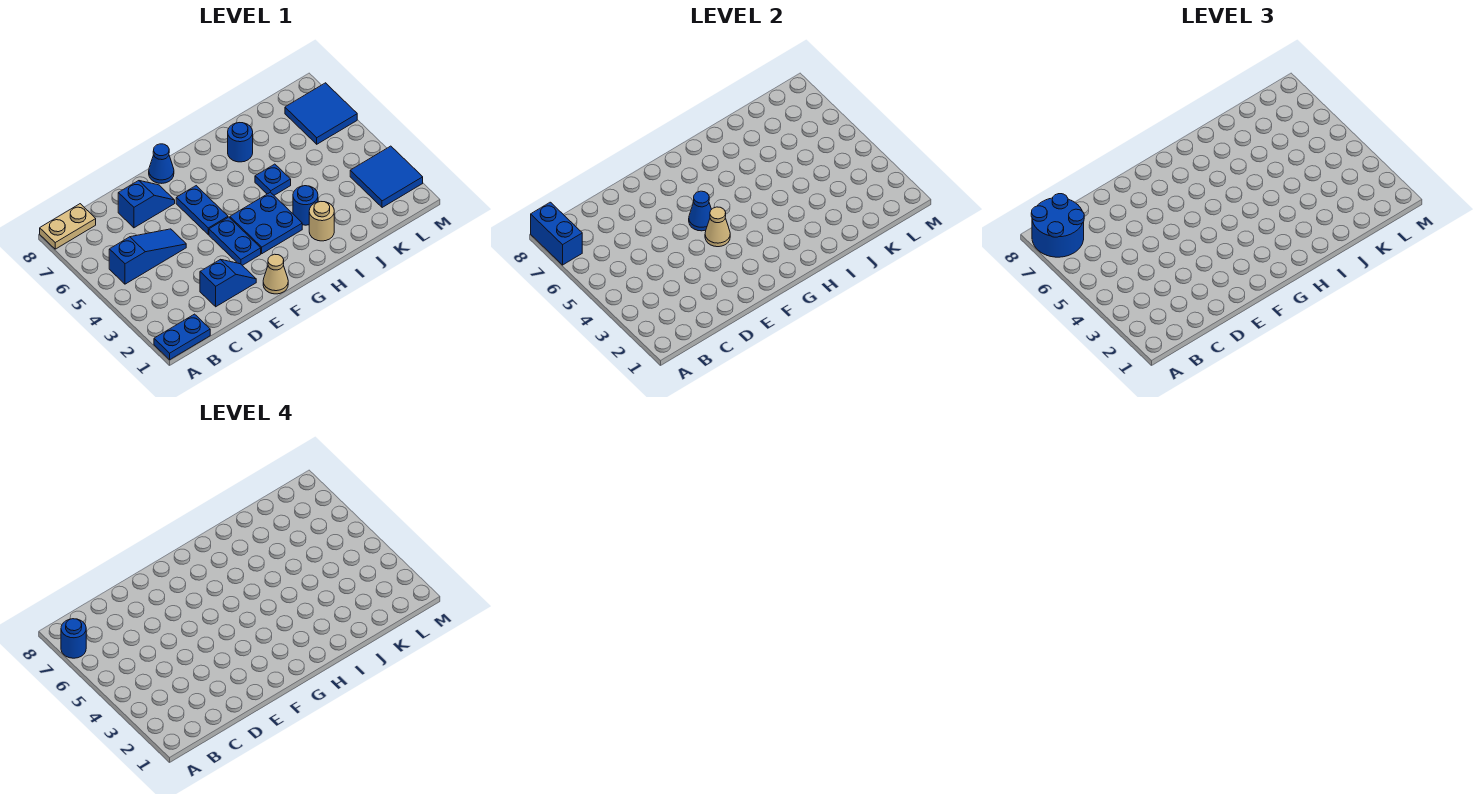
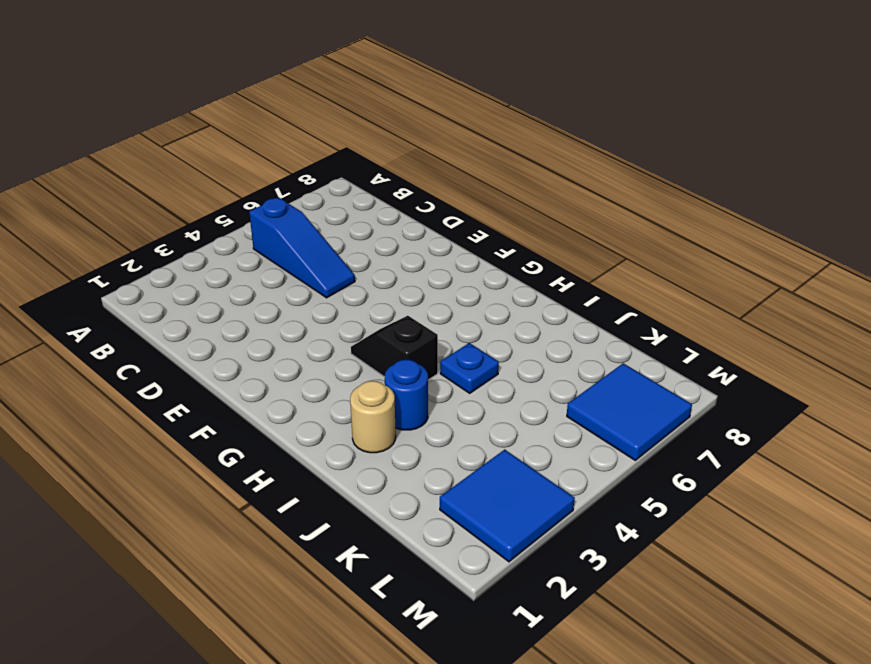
black 1x2 slope [351,316,438,380] -> blue 2x2 plate [230,192,302,254]
none -> blue 1x2 plate [154,314,210,360]
none -> tan 1x2 plate [40,204,96,249]
none -> blue 1x2 slope [200,259,256,307]

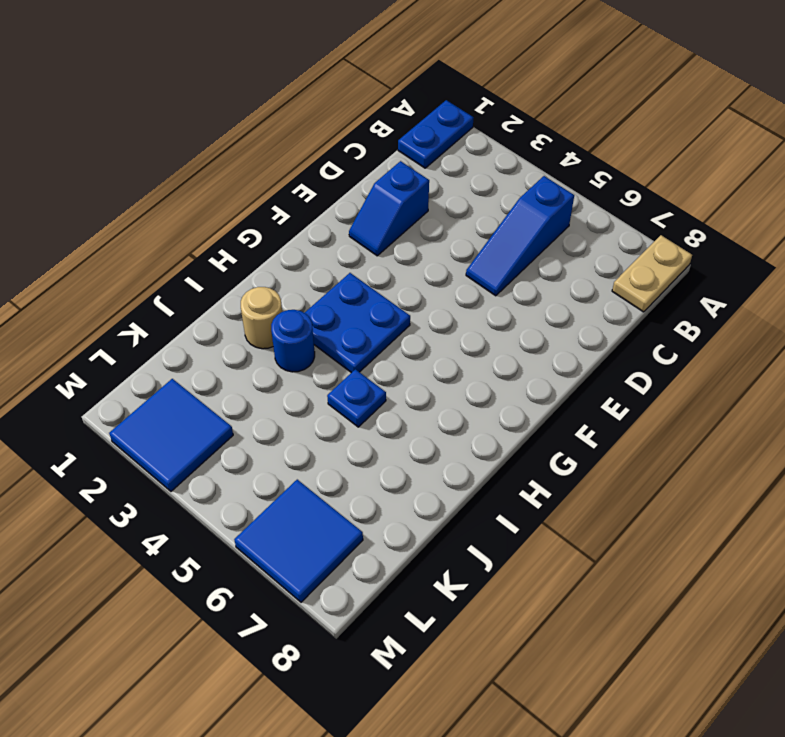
none -> blue 1x2 slope [118,181,175,228]
none -> tan 1x1 cone [263,254,288,294]
none -> blue 1x2 plate [209,217,261,265]

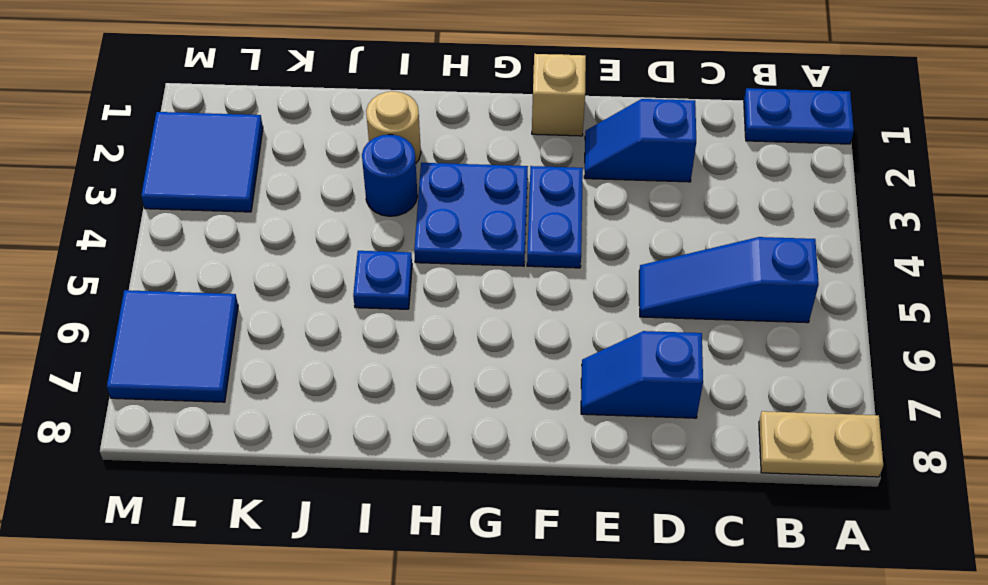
tan 1x1 brick [532,54,586,136] -> tan 1x1 cone [263,254,288,294]
none -> blue 1x2 plate [176,186,228,234]
none -> blue 1x1 cone [149,144,174,183]
none -> blue 1x1 round brick [228,123,253,162]

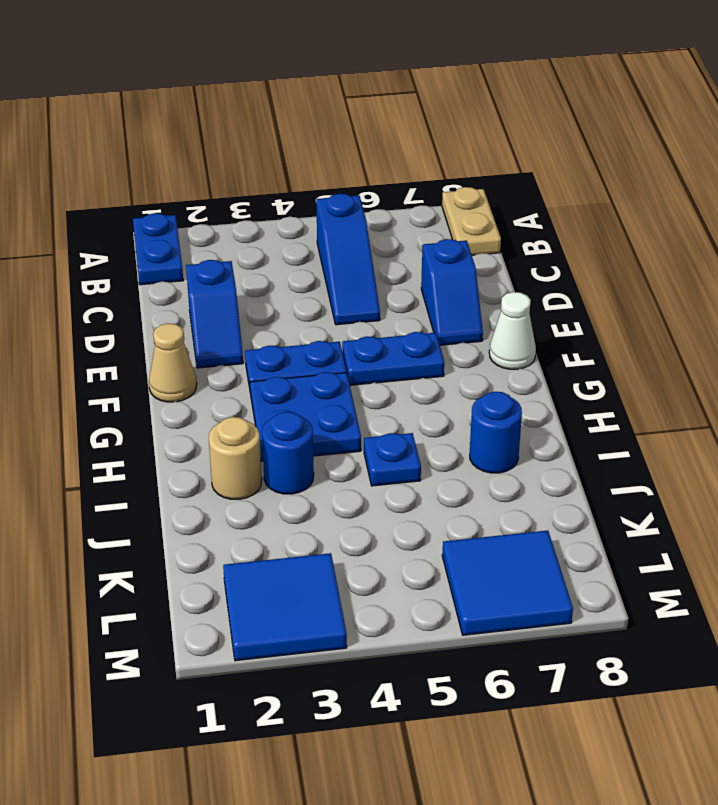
white 1x1 cone [489,292,536,369] -> blue 1x1 cone [149,144,174,183]
none -> blue 1x2 brick [531,202,582,265]
none -> tan 1x1 cone [705,207,730,247]
none -> blue 1x1 cone [689,191,712,231]

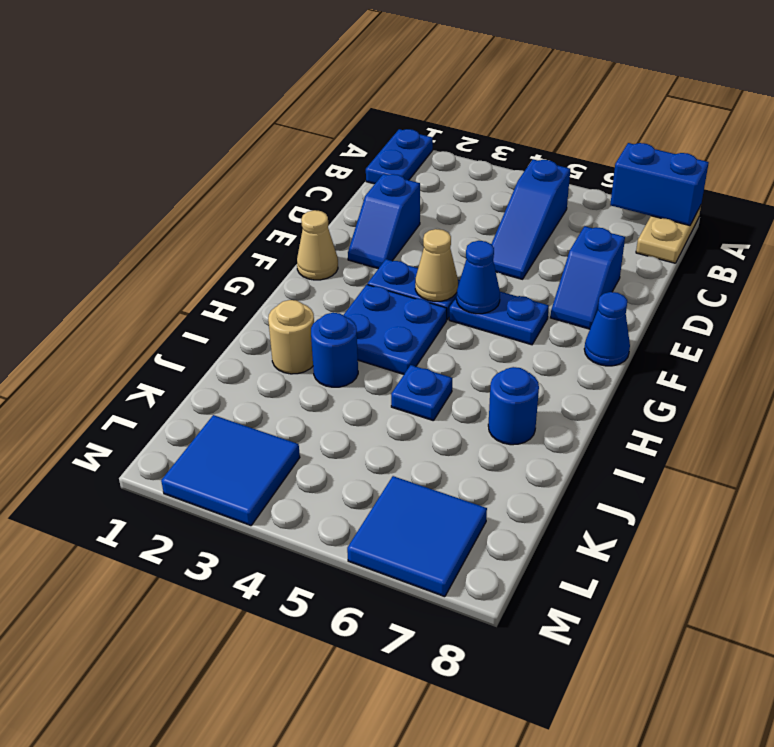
none -> blue 2x2 round brick [1031,194,1084,257]
none -> blue 1x1 round brick [61,619,86,658]

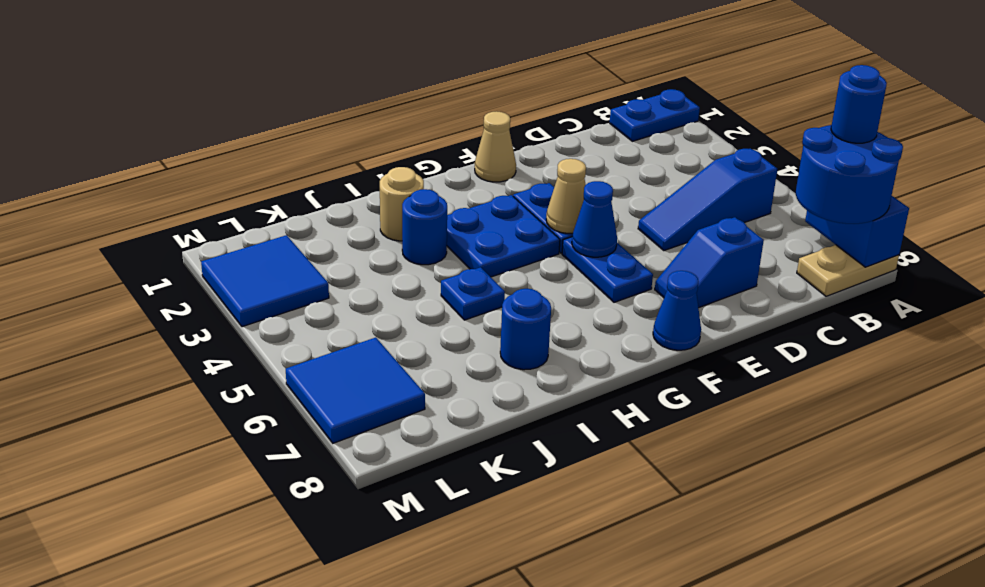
none -> blue 1x2 slope [200,259,256,307]

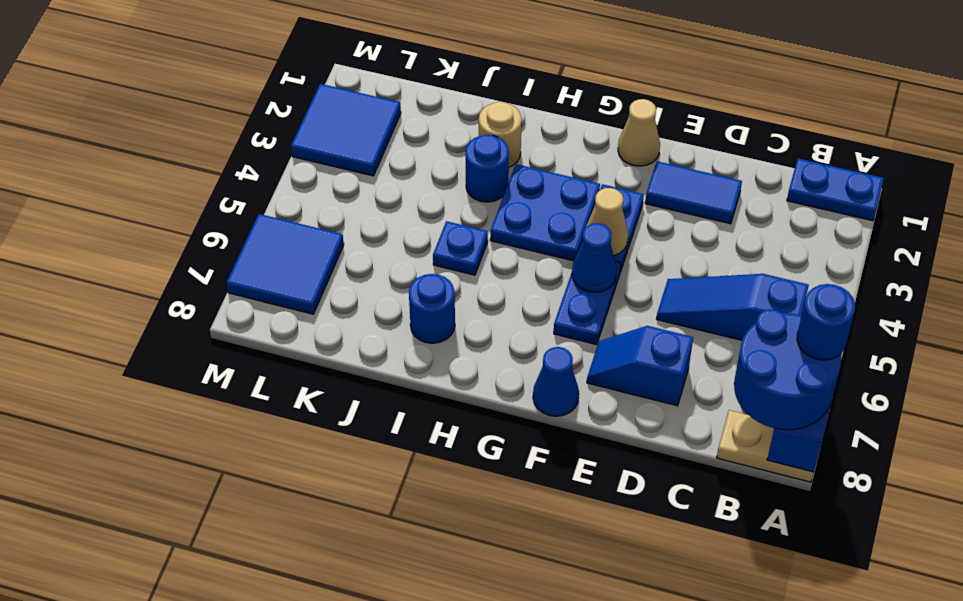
blue 1x2 tile [645,161,742,224] -> blue 1x2 slope [200,259,256,307]

